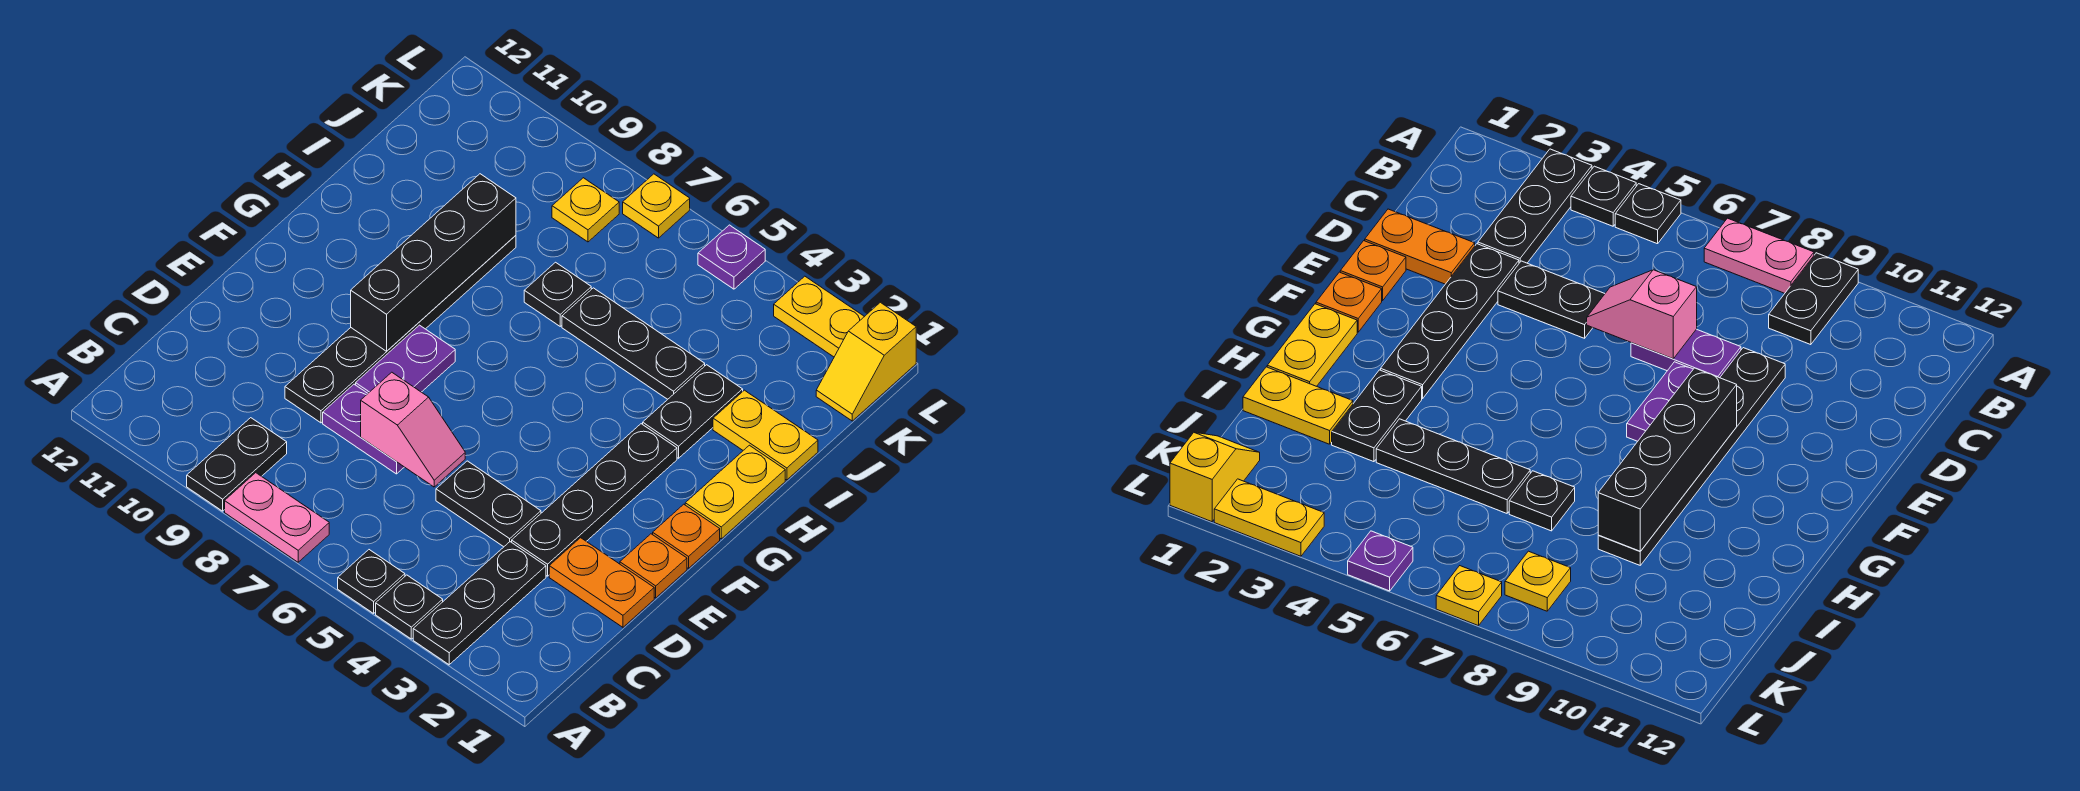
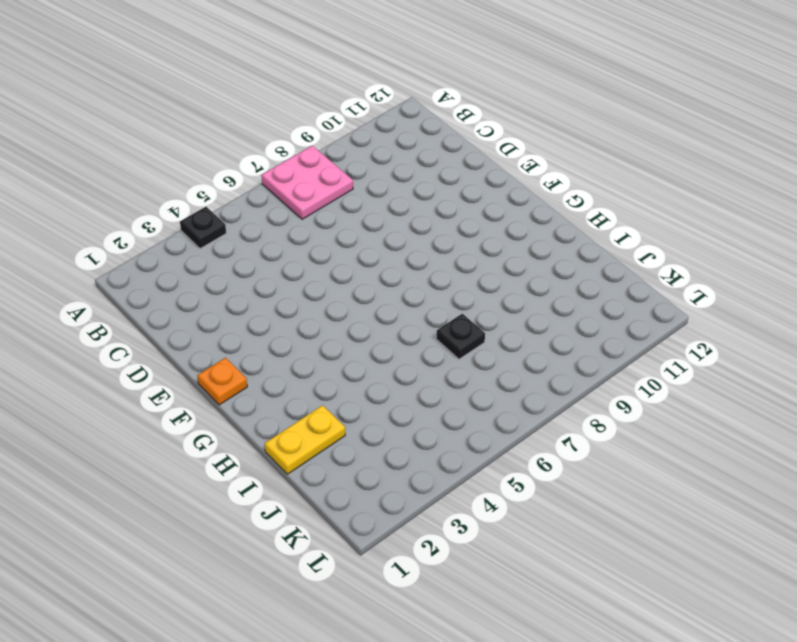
pink 2x2 plate [261,146,353,219] -> pink 1x2 plate [225,473,329,562]
none -> black 1x3 plate [413,542,546,665]
none -> black 1x1 plate [338,550,405,613]
none -> black 1x2 plate [187,418,287,511]

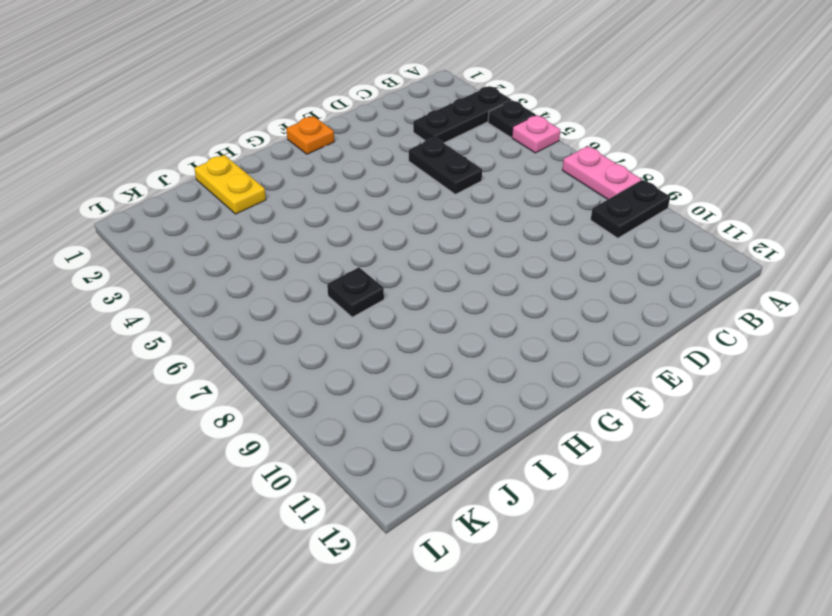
pink 1x1 plate [512,115,560,153] -> black 1x1 plate [338,550,405,613]
none -> orange 1x2 plate [549,538,654,627]
none -> black 1x4 plate [512,424,677,576]
none -> purple 1x2 plate [323,384,404,474]

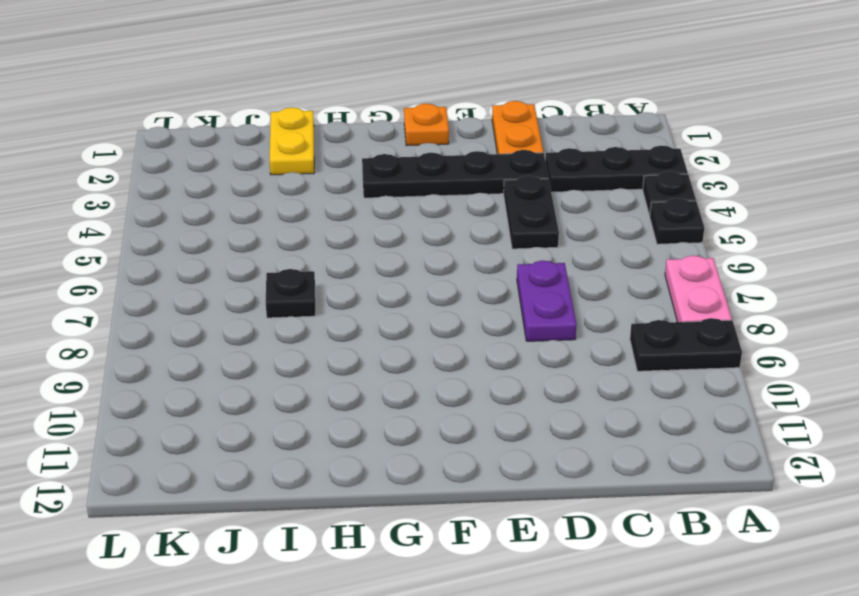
none -> black 1x6 plate [285,235,516,423]
none -> orange 1x1 plate [620,534,687,598]
none -> purple 1x2 plate [356,325,455,393]

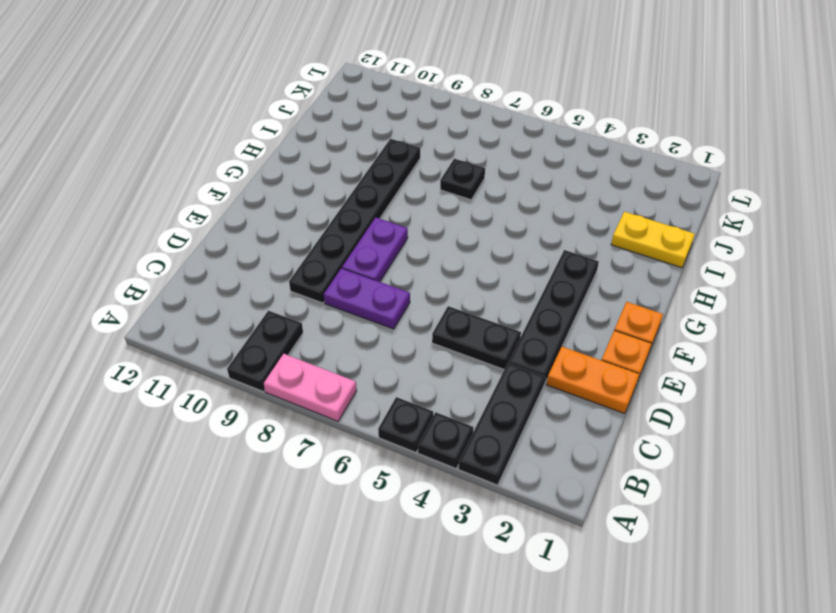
none -> yellow 1x2 plate [685,445,785,539]
none -> black 1x2 plate [643,365,743,458]
none -> black 1x3 plate [562,288,705,399]

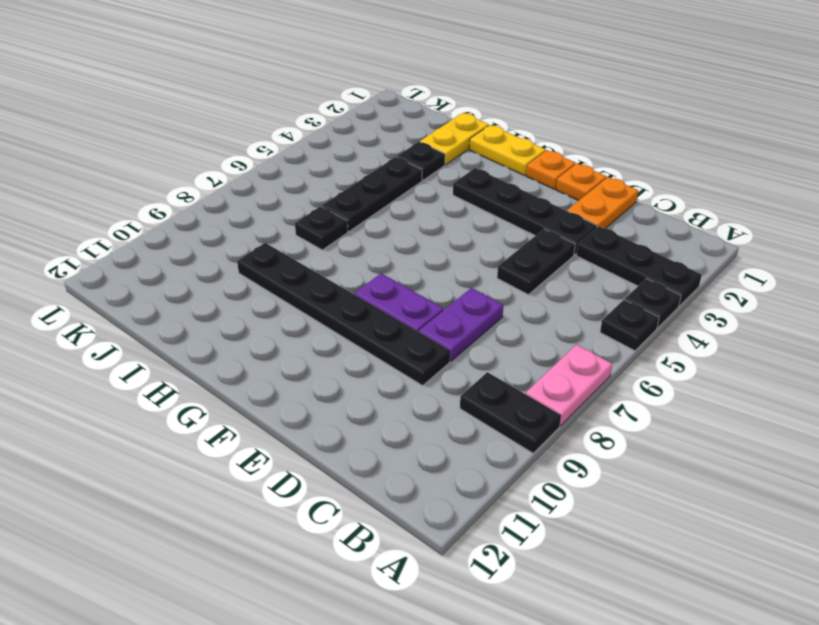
black 1x1 plate [397,142,445,180] -> black 1x2 plate [643,365,743,458]
none -> yellow 1x2 slope [816,302,916,421]
none -> yellow 1x1 plate [552,178,619,242]
none -> yellow 1x2 plate [774,276,864,357]

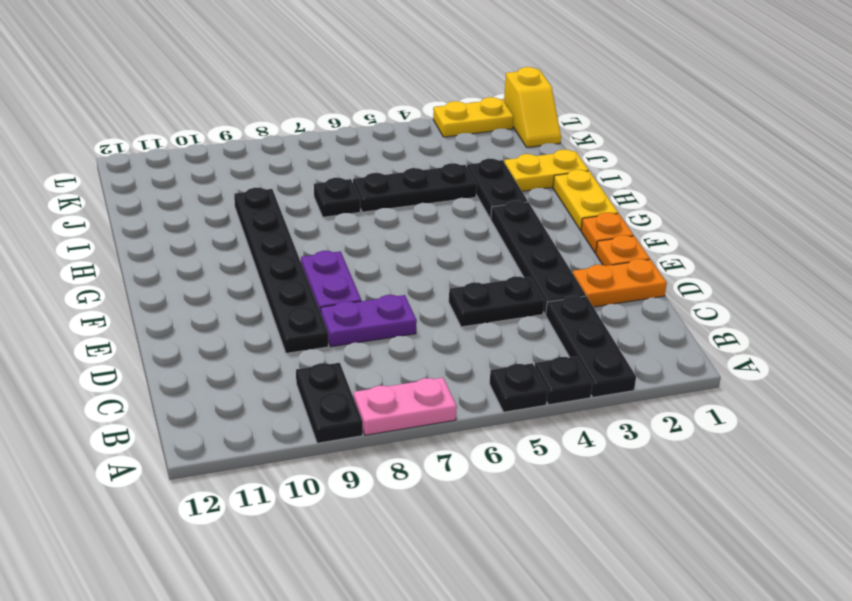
none -> yellow 1x1 plate [552,178,619,242]
none -> purple 1x1 plate [698,225,765,289]
none -> yellow 1x1 plate [623,174,690,238]

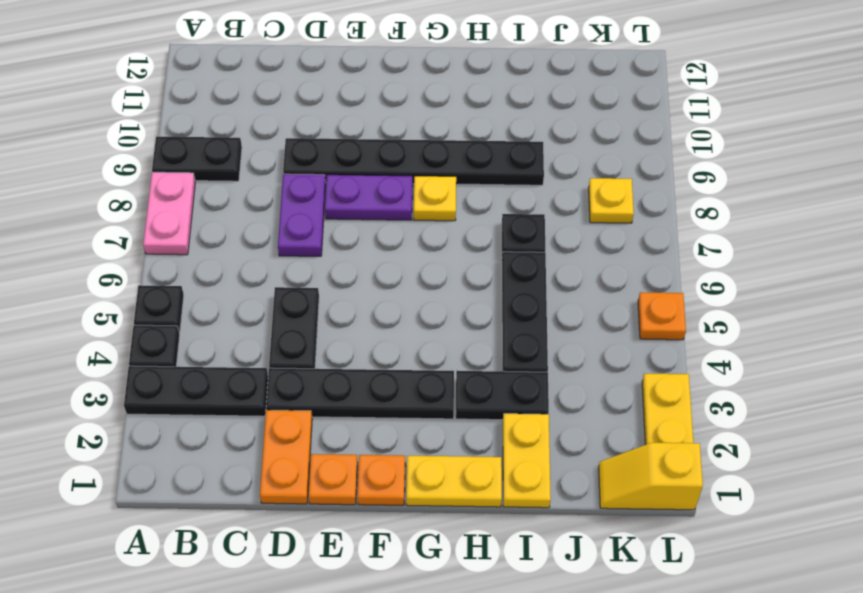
yellow 1x1 plate [414,176,456,221] -> yellow 1x1 plate moved to [623,174,690,238]
orange 1x1 plate [638,292,686,340] -> purple 1x1 plate [698,225,765,289]
none -> pink 1x2 slope [361,372,465,487]
none -> black 1x4 brick [351,174,516,351]

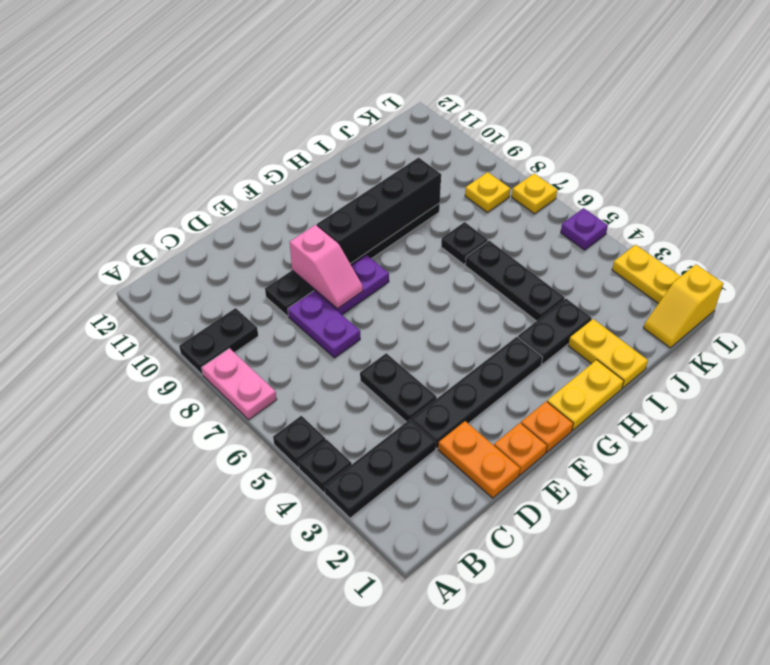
pink 1x2 slope [290,225,363,309] -> pink 1x2 slope moved to [361,372,465,487]

